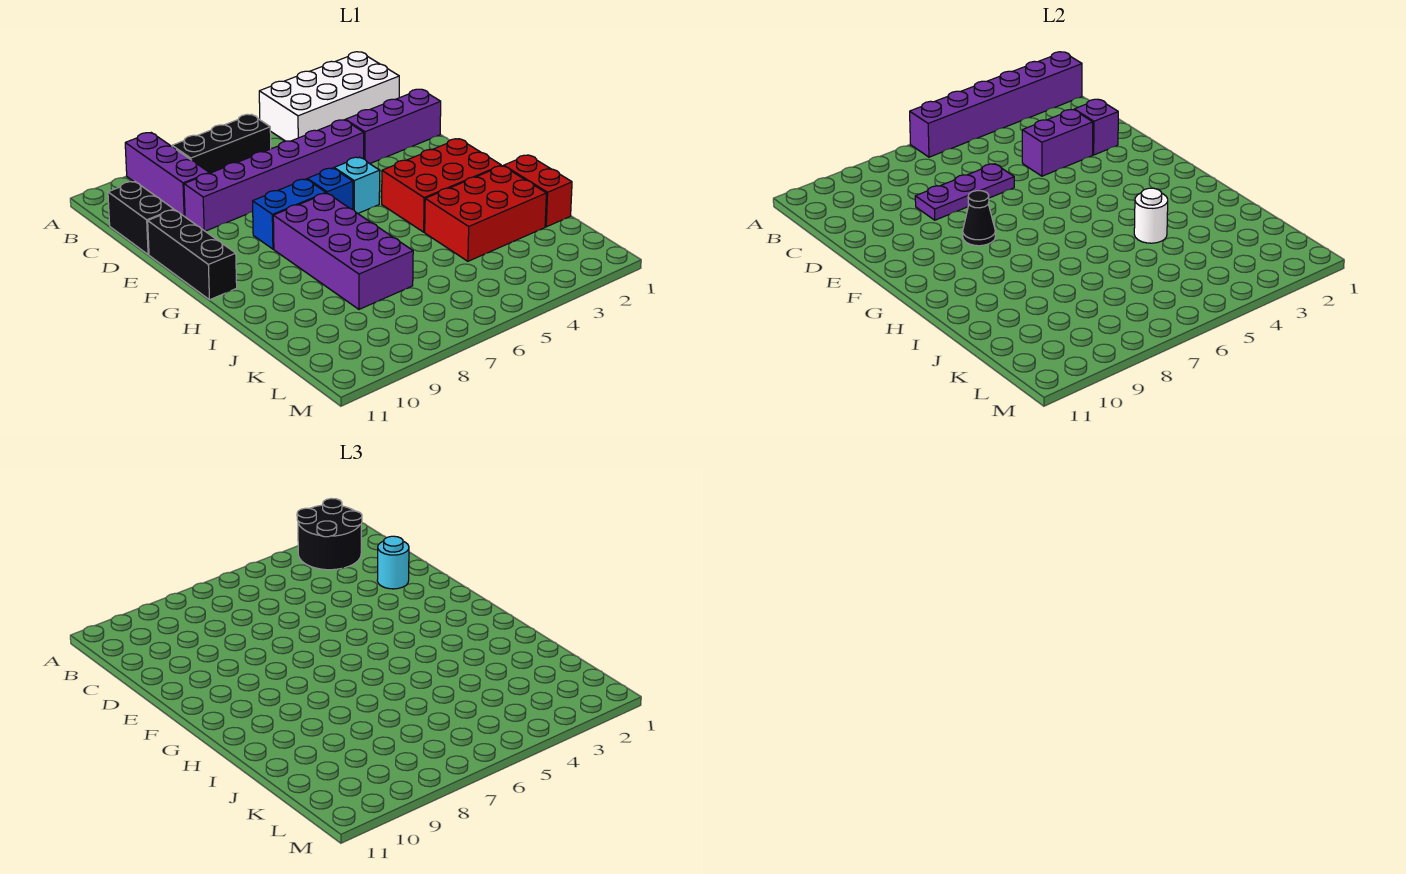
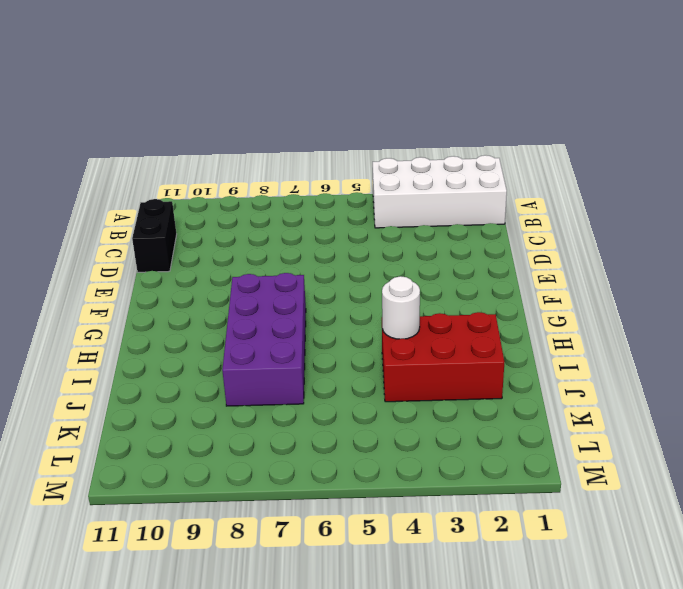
none -> purple 1x3 brick [125,133,209,217]
none -> black 1x3 brick [172,114,271,173]
none -> purple 1x3 brick [346,89,441,164]

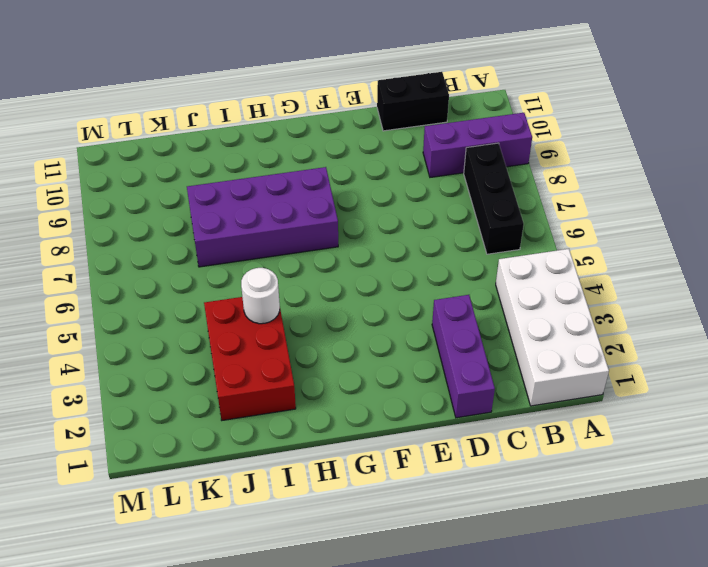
none -> purple 1x6 brick [184,120,364,231]
none -> black 1x3 brick [148,210,237,300]
none -> cyan 1x1 brick [334,157,380,213]

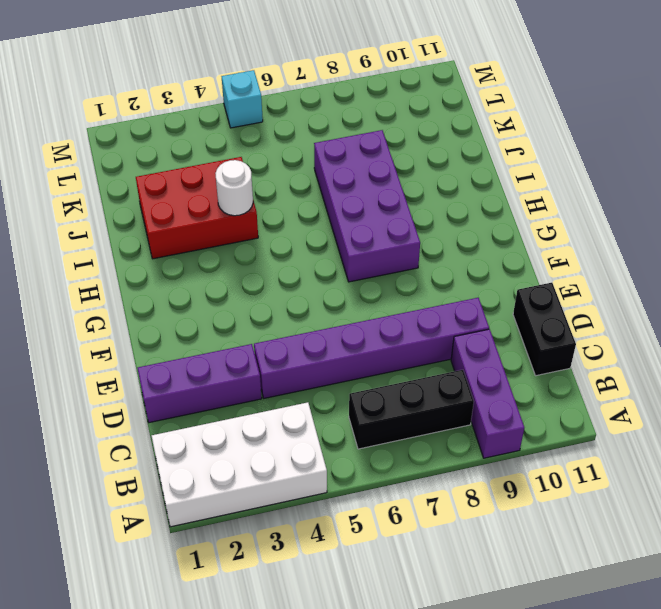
cyan 1x1 brick [221,70,263,128] -> cyan 1x1 brick moved to [334,157,380,213]
none -> black 1x3 brick [148,210,237,300]
none -> blue 1x1 brick [307,168,353,209]
none -> blue 1x2 brick [253,179,326,249]

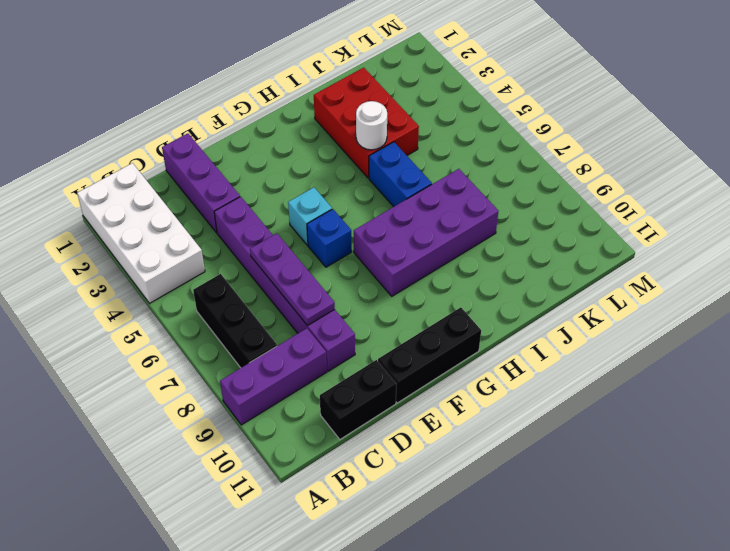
blue 1x2 brick [369,142,432,207] -> blue 1x2 brick moved to [253,179,326,249]
none -> red 2x3 brick [382,139,501,232]
none -> red 1x2 brick [504,155,572,227]
none -> purple 1x6 brick [910,52,1082,157]

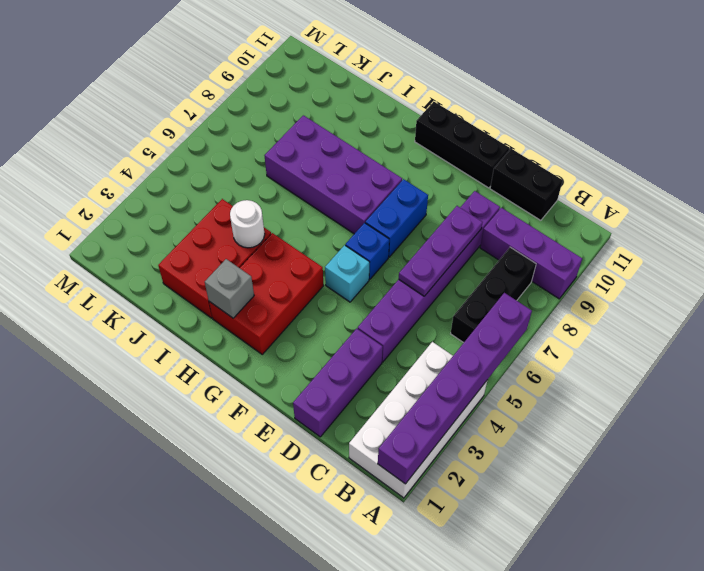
grey 1x1 brick [205,259,254,318] -> none
none -> red 1x2 brick [504,155,572,227]
none -> purple 1x1 brick [1074,99,1118,155]
none -> purple 1x2 brick [1022,110,1093,176]

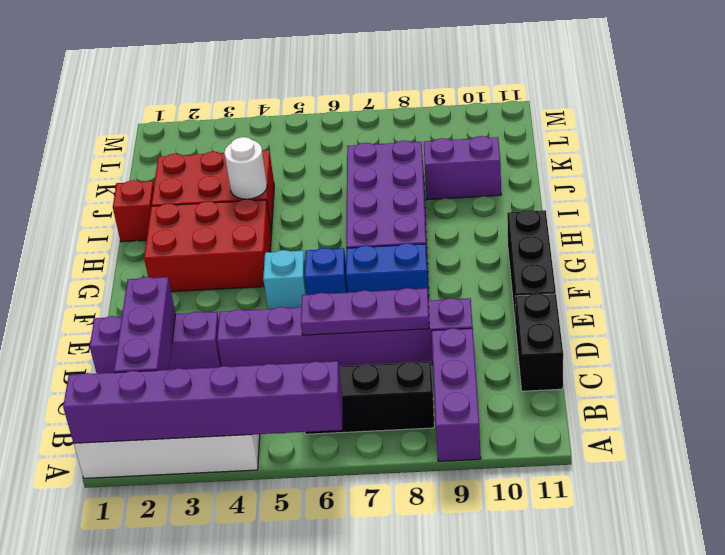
purple 1x3 brick [114,277,176,373] -> purple 1x1 brick [1074,99,1118,155]
red 1x1 brick [113,180,154,242] -> red 1x2 brick [504,155,572,227]
purple 1x2 brick [424,136,501,200] -> purple 1x2 brick moved to [1022,110,1093,176]
none -> black 1x1 cone [963,191,995,246]
none -> black 2x2 round brick [297,498,362,570]
none -> cyan 1x1 round brick [377,536,409,589]

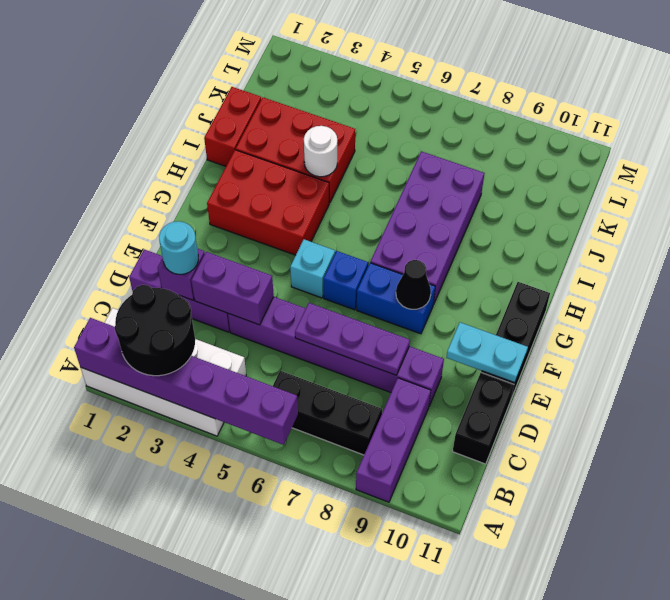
cyan 1x2 plate [446,322,528,383] -> none

